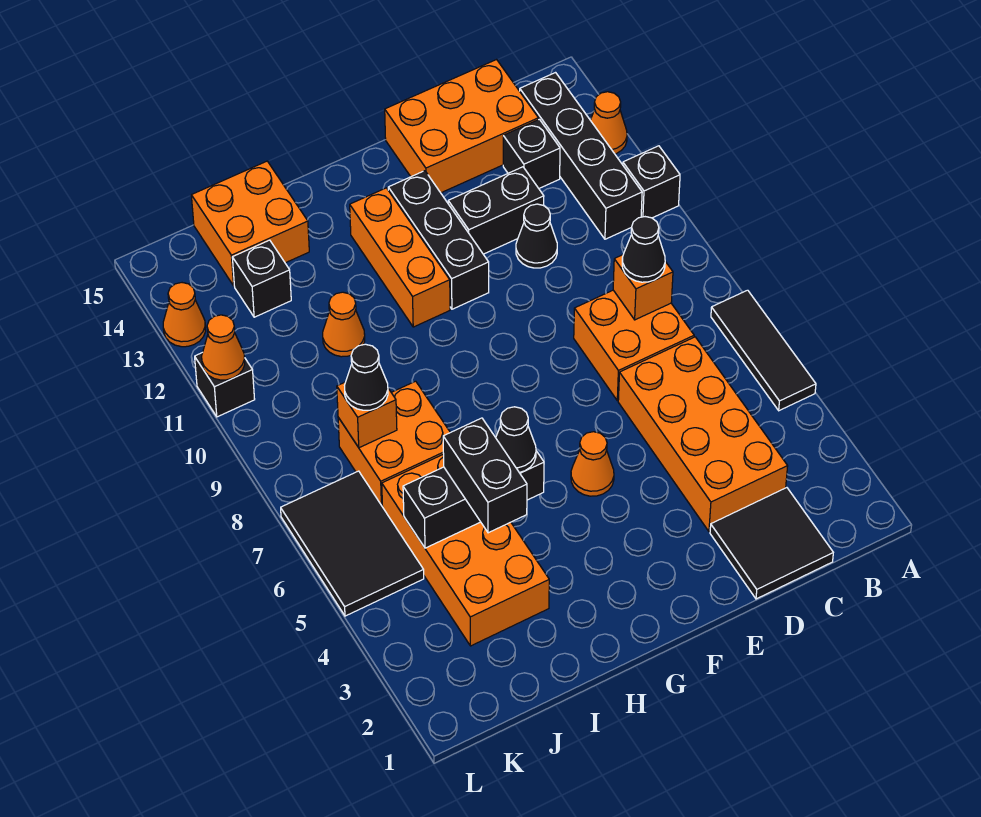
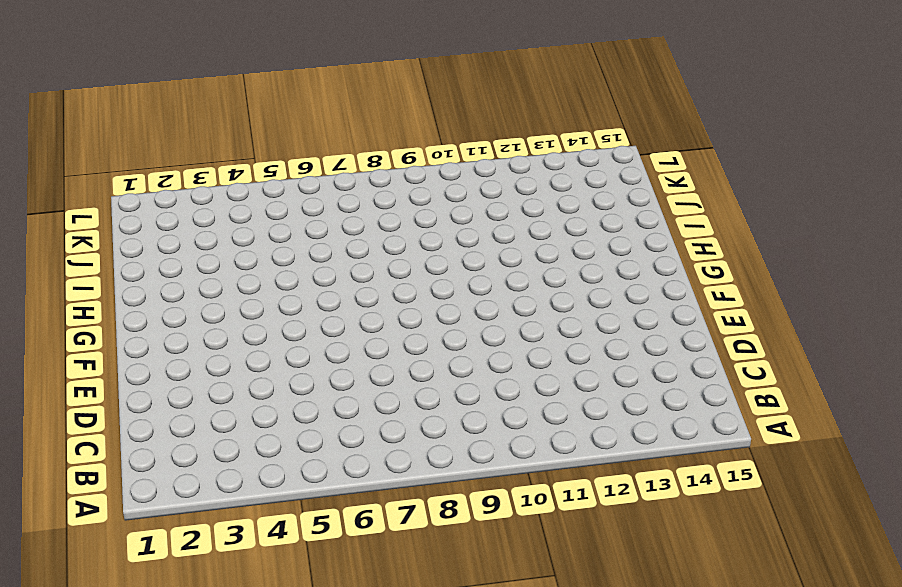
none -> black 1x3 tile [711,290,816,411]
none -> black 1x1 brick [623,146,680,218]
none -> orange 1x1 cone [590,92,627,154]
none -> black 1x4 brick [520,73,642,239]

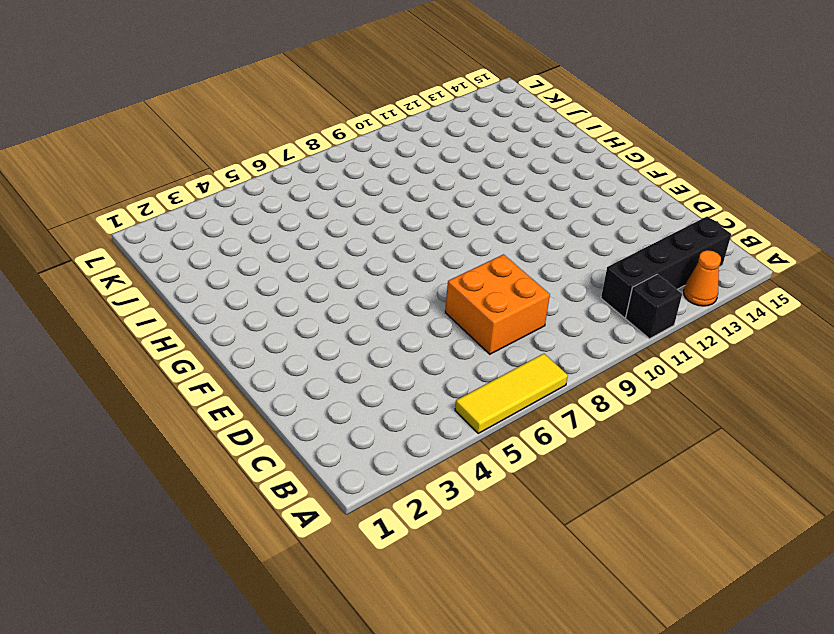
yellow 1x3 tile [455,354,568,433] -> black 1x3 tile [711,290,816,411]
none -> black 2x2 tile [710,488,833,599]
none -> orange 2x4 brick [618,337,788,532]
none -> black 1x1 brick [503,119,560,188]
none -> orange 2x3 brick [385,60,538,193]

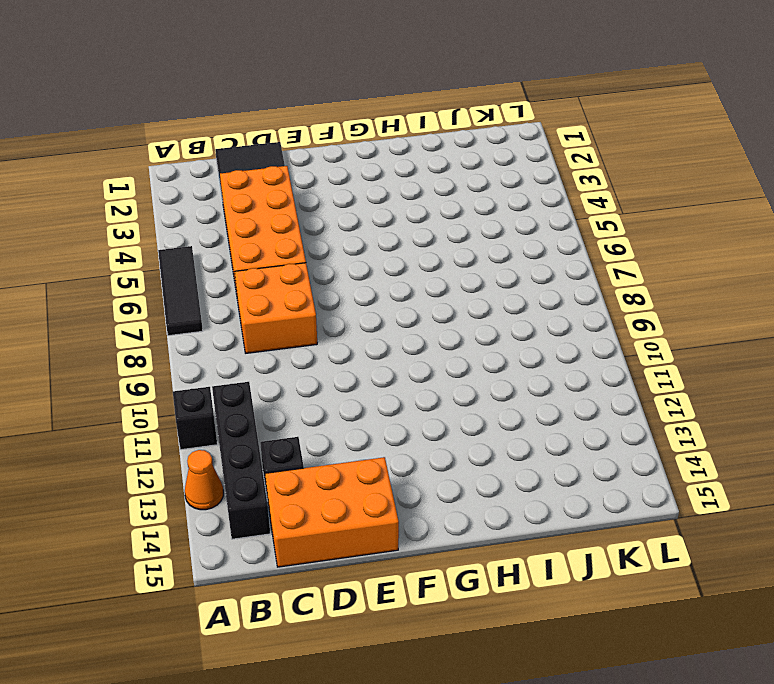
none -> black 1x1 cone [516,204,557,268]
none -> black 1x2 brick [448,167,544,254]
none -> orange 1x1 cone [571,432,614,496]
none -> black 1x3 brick [388,171,489,309]

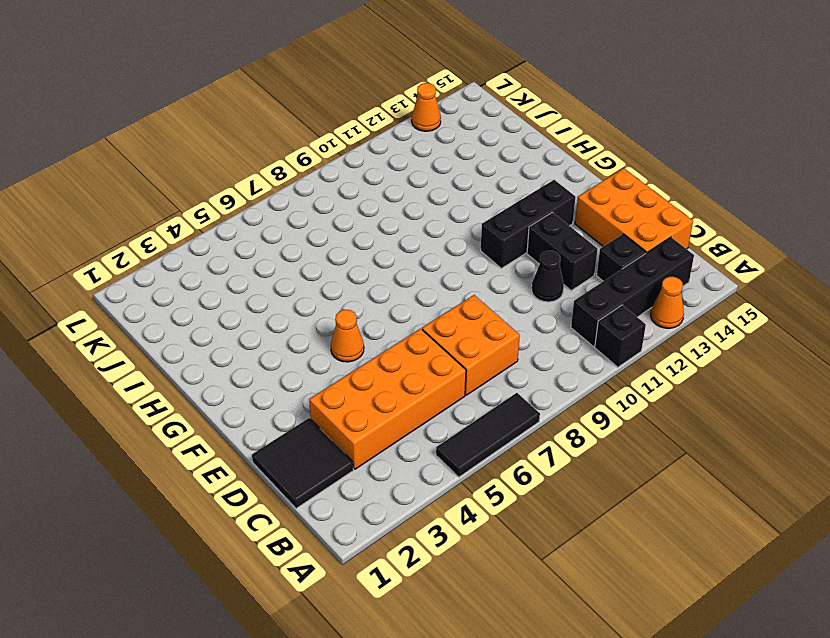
none -> orange 1x3 brick [350,188,450,327]
none -> orange 2x4 brick [382,454,549,646]
none -> orange 2x2 brick [338,381,450,507]
none -> orange 1x1 cone [323,292,365,357]

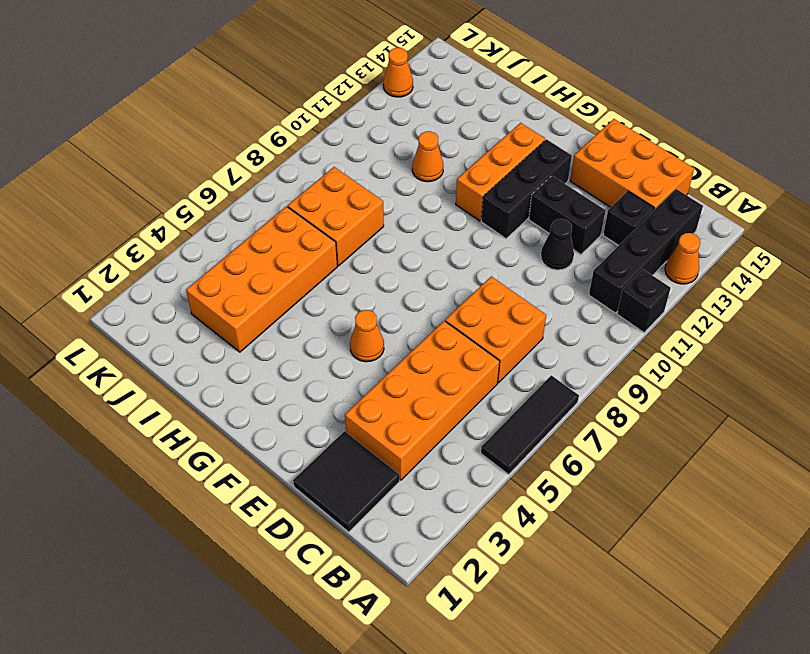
none -> orange 2x2 brick [191,161,309,286]
none -> black 1x1 brick [232,240,291,317]
none -> black 2x3 tile [281,471,424,616]
none -> black 1x1 brick [195,352,255,417]

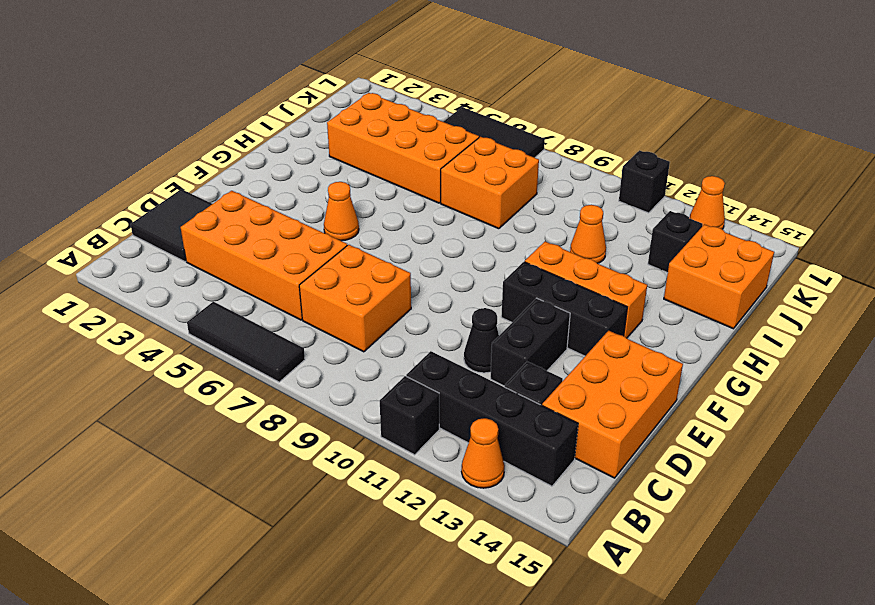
none -> orange 1x1 brick [613,255,673,320]
none -> black 1x3 brick [403,451,544,548]
none -> orange 1x1 brick [337,382,397,448]
none -> orange 1x1 cone [202,315,245,380]

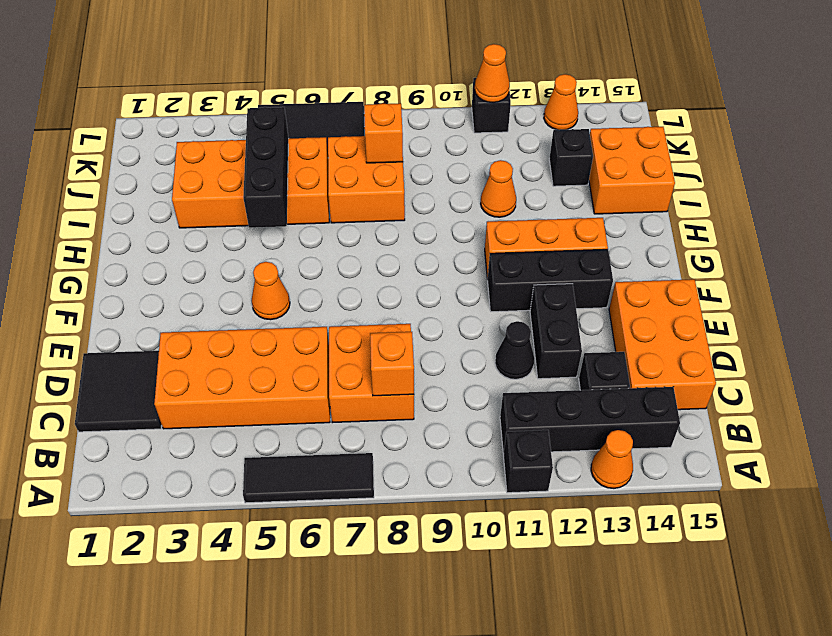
none -> black 1x1 cone [622,217,665,282]
none -> black 1x1 cone [496,407,536,473]
none -> black 1x2 brick [443,418,527,533]
none -> black 1x1 cone [345,344,388,410]

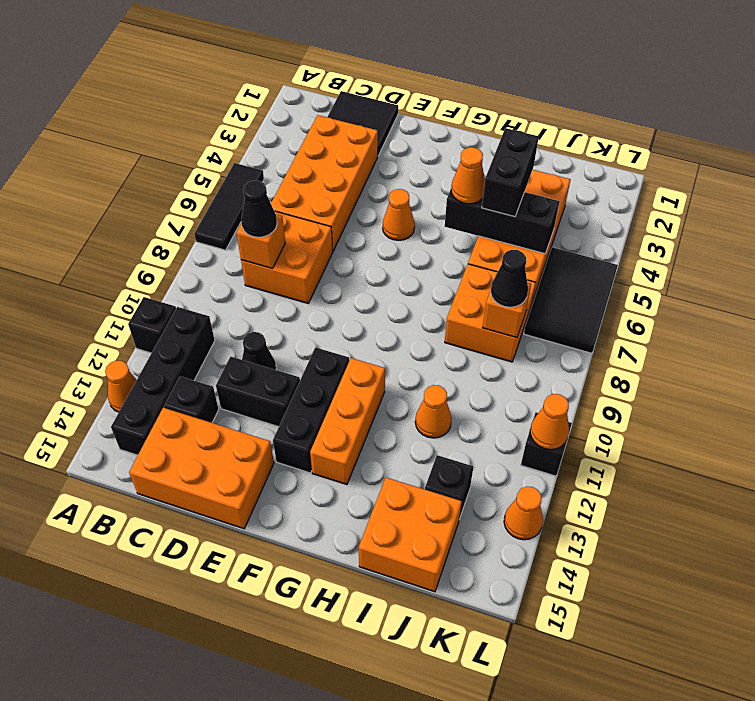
orange 1x1 cone [451,147,485,204] -> black 1x1 cone [496,407,536,473]

